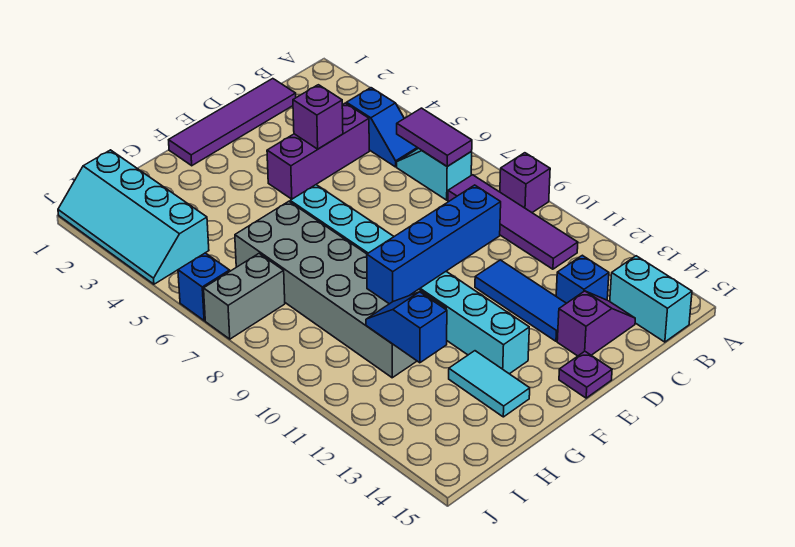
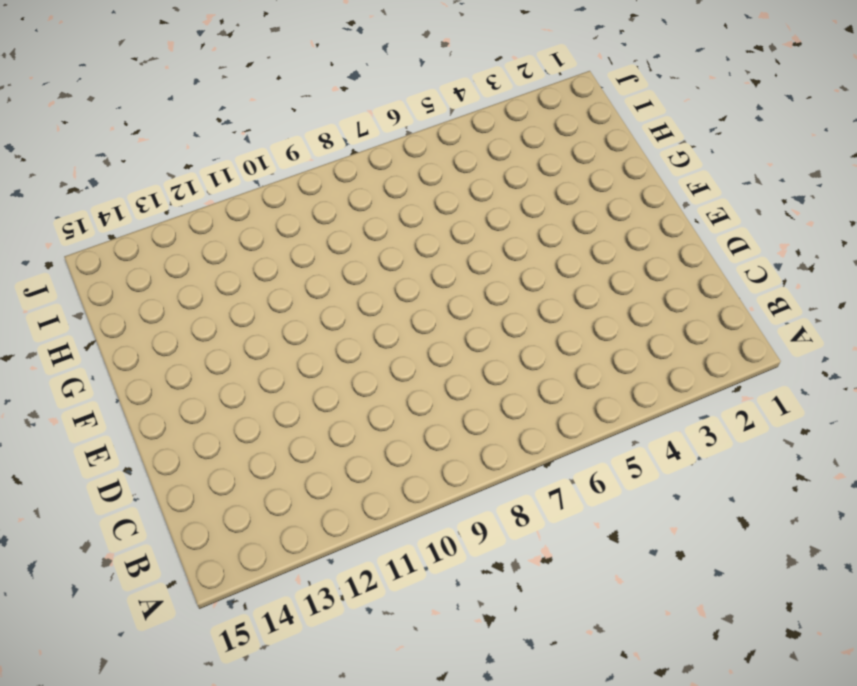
none -> purple 1x1 brick [500,153,550,213]
none -> blue 1x2 slope [347,88,418,167]
none -> cyan 1x2 slope [397,148,472,200]

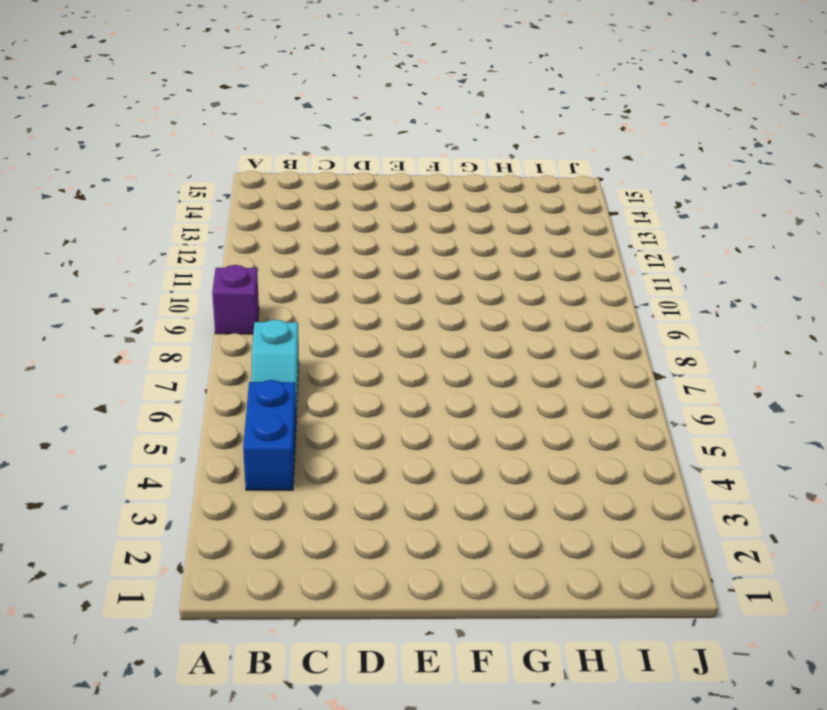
blue 1x2 brick [243,380,296,490] -> blue 1x2 slope [347,88,418,167]
none -> purple 1x4 tile [448,175,578,269]
none -> cyan 1x2 brick [610,256,692,342]
none -> purple 1x4 tile [169,79,296,166]

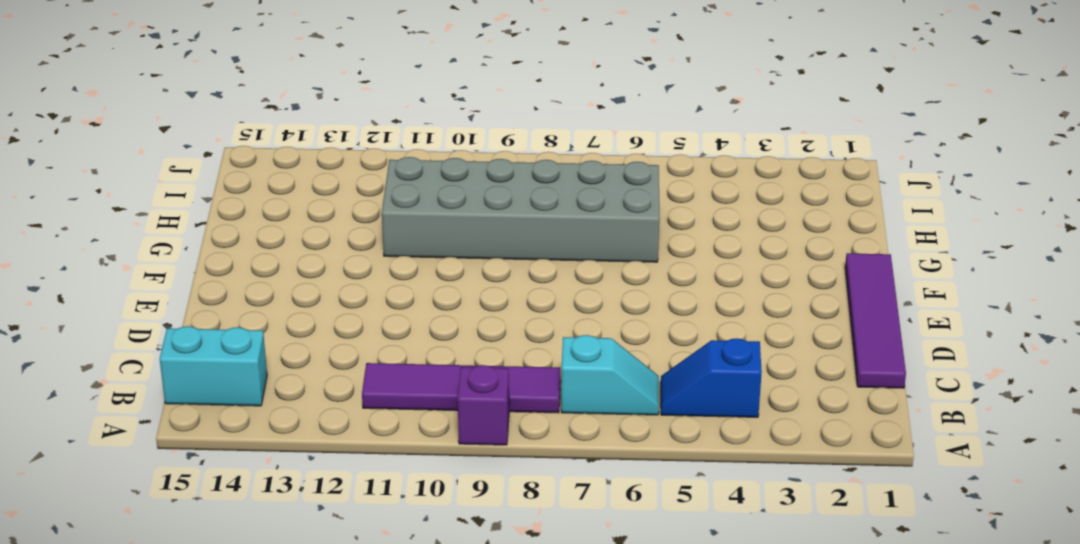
none -> purple 1x3 brick [267,103,369,199]
none -> blue 1x1 brick [556,255,609,303]
none -> purple 1x2 slope [557,291,635,356]

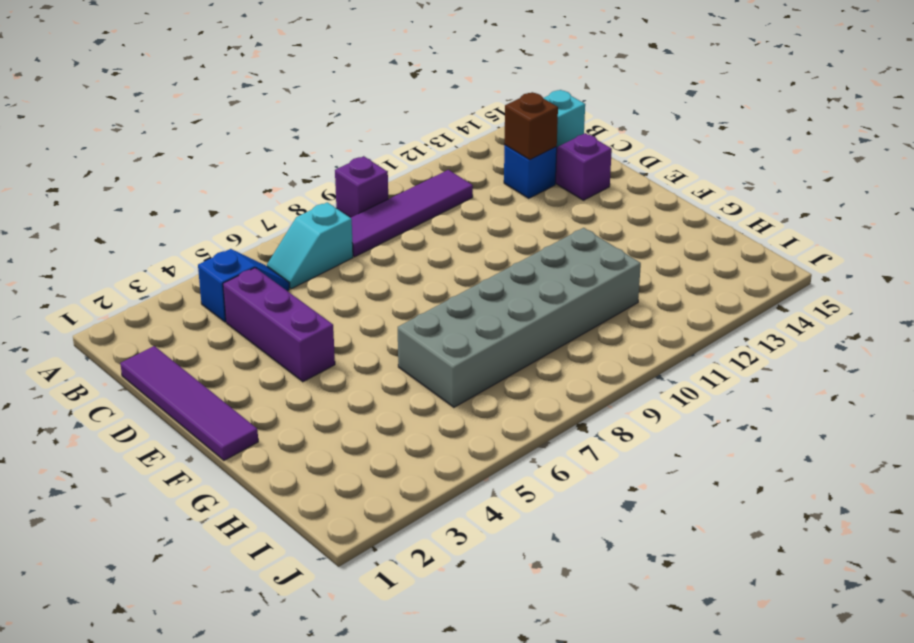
brown 1x1 brick [504,92,558,160] -> none
none -> blue 1x3 tile [475,260,566,341]
none -> purple 1x1 plate [559,351,612,398]
none -> cyan 1x8 brick [290,185,529,374]

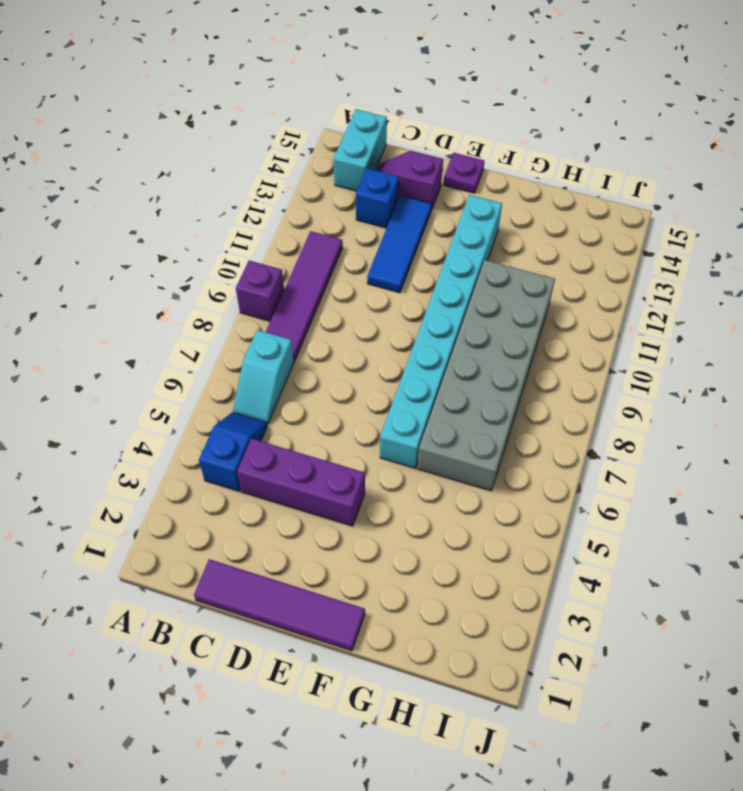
none -> cyan 1x2 tile [449,351,530,417]
none -> cyan 2x4 slope [58,150,209,284]
none -> grey 1x2 brick [204,254,285,339]

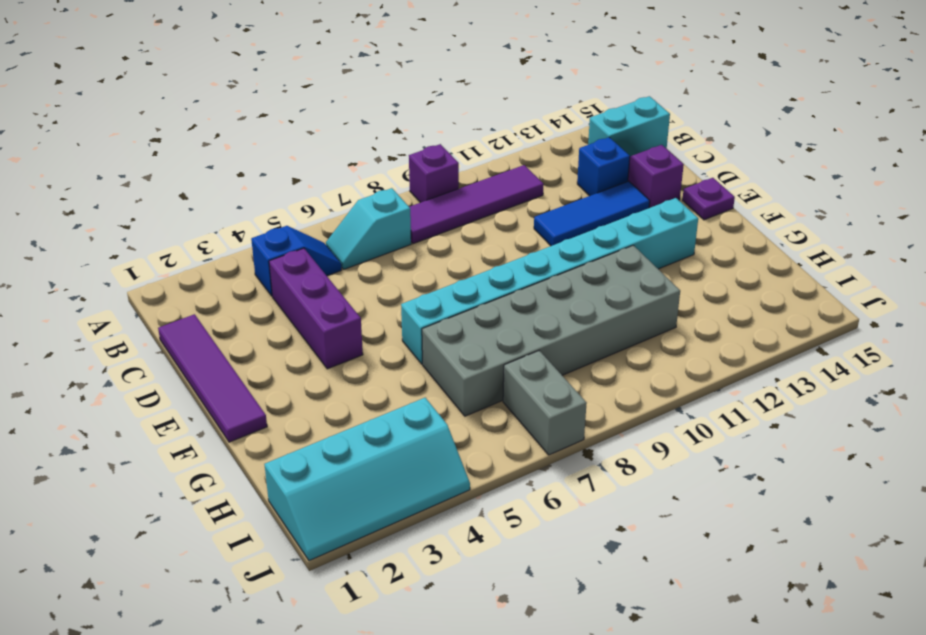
none -> cyan 1x2 tile [449,351,530,417]
none -> blue 1x1 brick [178,253,230,321]
none -> purple 1x2 tile [397,108,472,166]

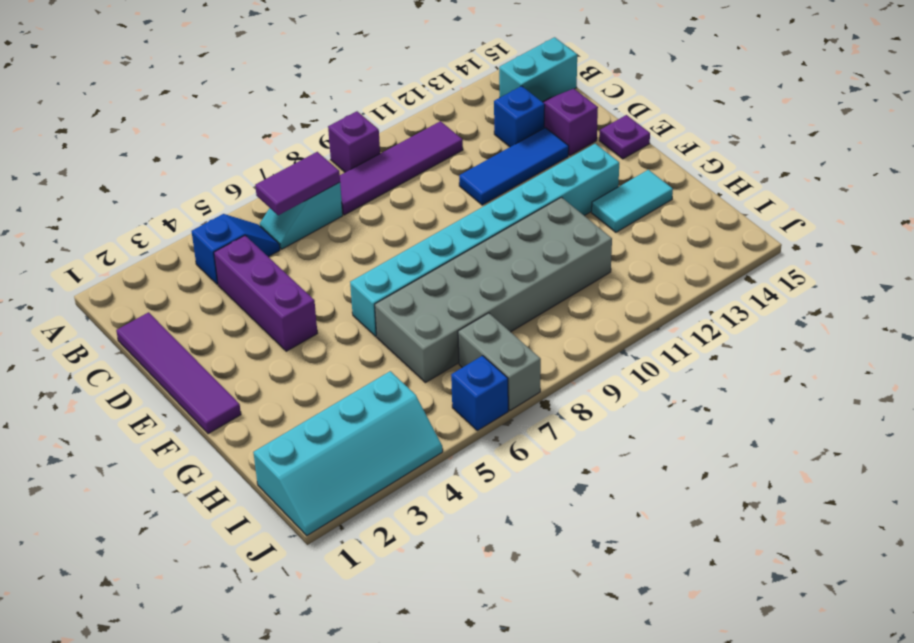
none -> purple 1x1 brick [293,85,343,149]
none -> blue 1x4 brick [367,185,501,304]
none -> blue 1x2 slope [366,292,447,363]

